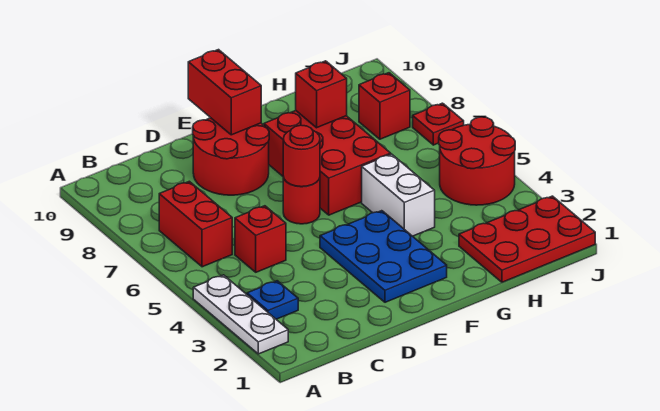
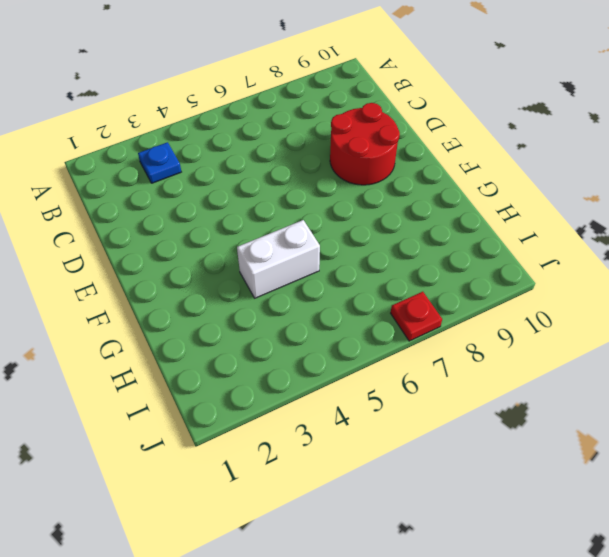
none -> white 1x3 plate [193,275,288,354]
none -> red 1x2 brick [159,181,232,267]
none -> red 1x1 brick [235,206,286,272]

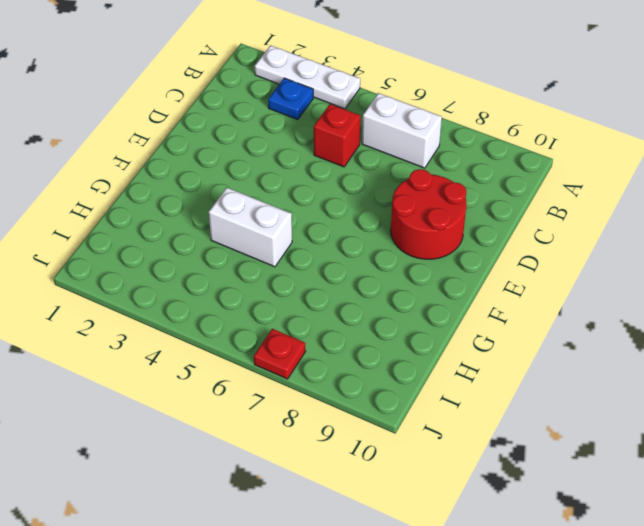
white 1x2 brick [362,93,442,168] -> red 1x2 brick [159,181,232,267]
none -> blue 2x3 plate [320,211,447,302]
none -> red 1x1 round brick [283,177,320,224]
none -> red 2x3 brick [264,111,391,215]

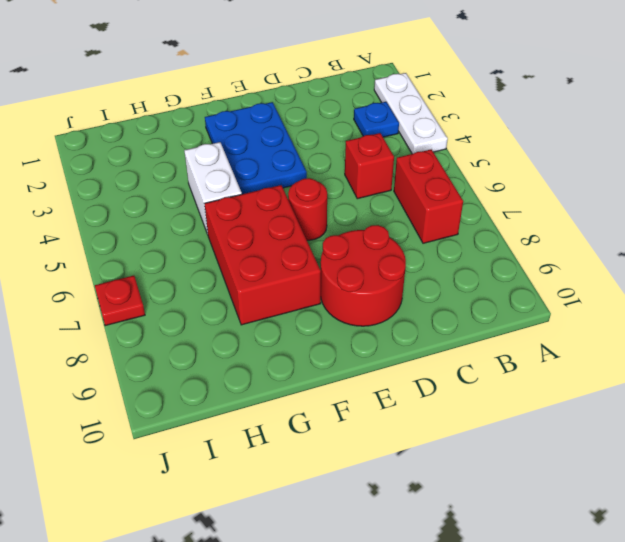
none -> red 2x3 plate [459,196,595,282]
none -> red 2x2 round brick [439,117,515,205]
none -> red 1x1 brick [359,73,410,139]

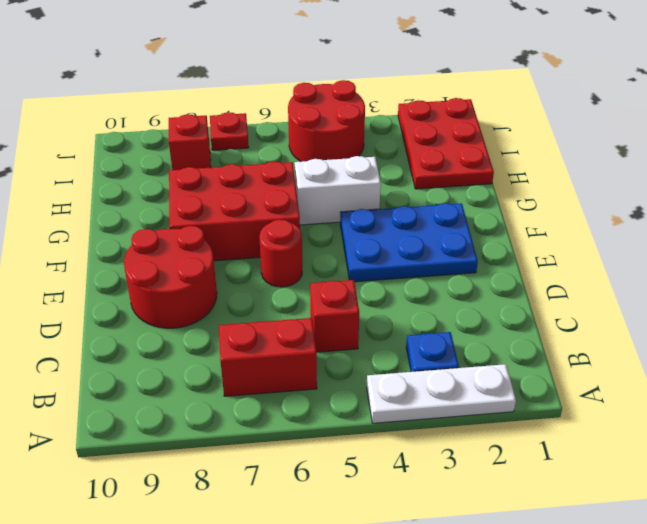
none -> red 1x1 round brick [283,125,320,187]
none -> red 1x2 brick [188,50,261,135]
none -> red 1x1 brick [296,61,347,128]

